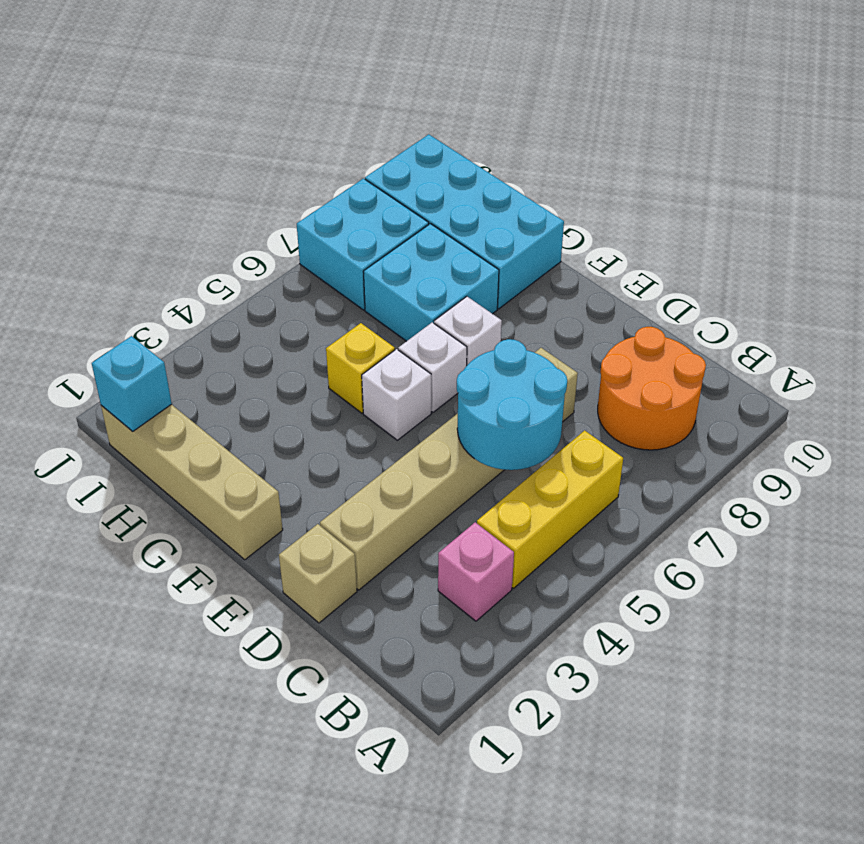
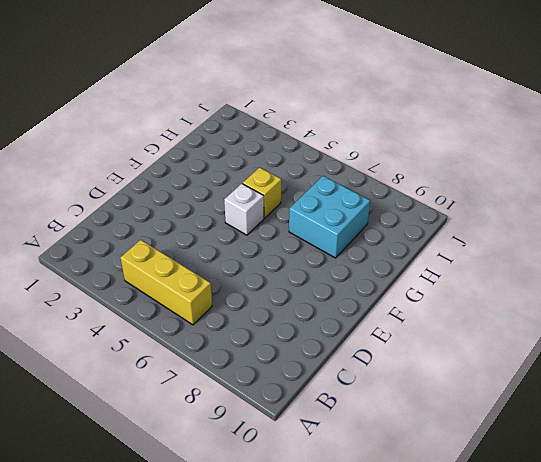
none -> pink 1x1 brick [438,522,514,621]
none -> orange 2x2 round brick [598,327,706,450]
none -> tan 1x1 brick [279,524,357,623]

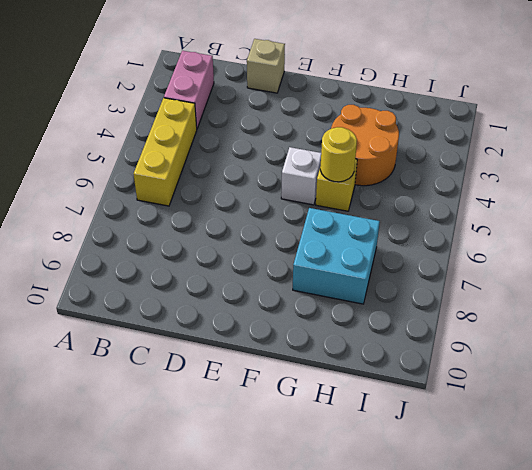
pink 1x2 brick [164,51,214,128] -> pink 1x1 brick [438,522,514,621]
orange 2x2 round brick [331,105,399,186] -> orange 2x2 round brick moved to [598,327,706,450]
yellow 1x1 round brick [320,127,357,182] -> none
none -> tan 1x6 brick [320,348,578,590]
none -> tan 1x4 brick [101,404,283,560]
none -> white 1x1 brick [398,322,467,412]

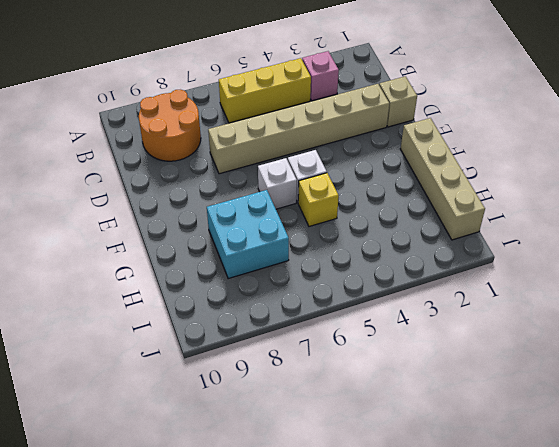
none -> white 1x1 brick [434,297,502,365]
none -> cyan 2x4 brick [365,134,564,309]
none -> cyan 2x2 brick [297,179,429,310]

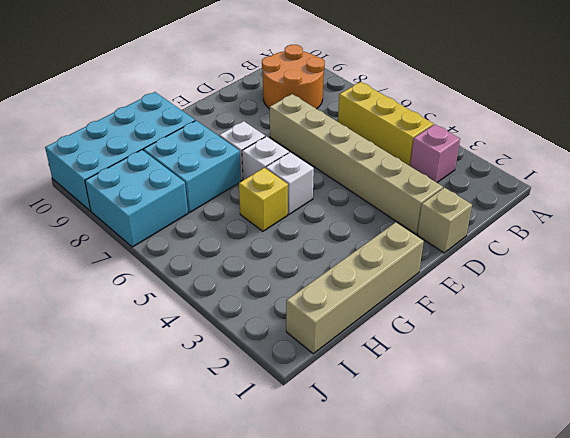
none -> cyan 2x2 round brick [457,339,567,470]
none -> cyan 1x1 brick [92,336,172,431]

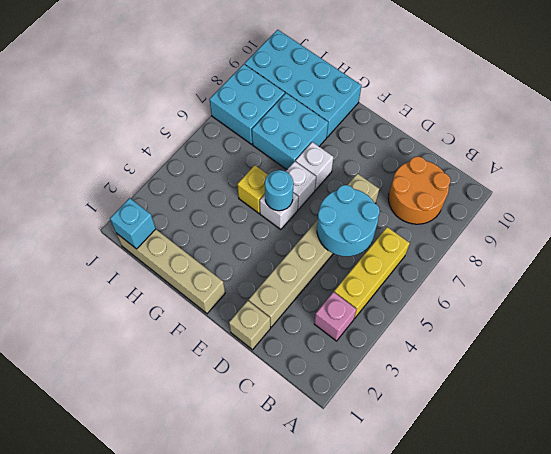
cyan 1x1 round brick [265,170,293,211] -> none

